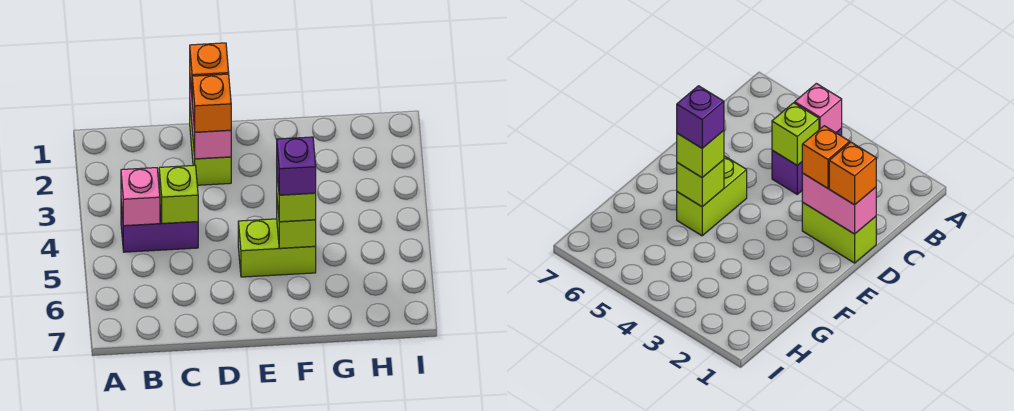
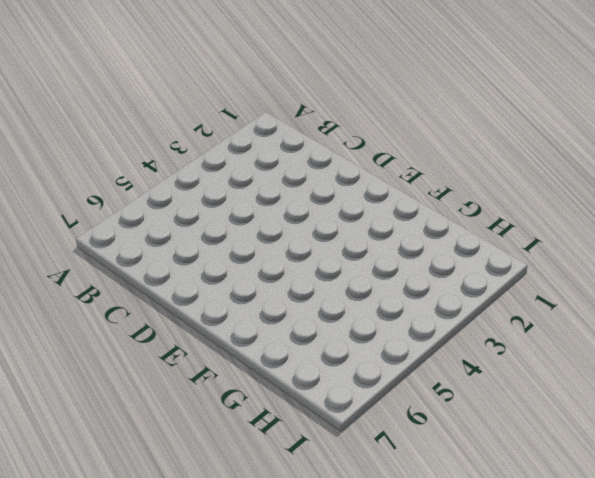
none -> purple 1x2 brick [121,203,198,252]
none -> lime 1x2 brick [190,108,231,185]

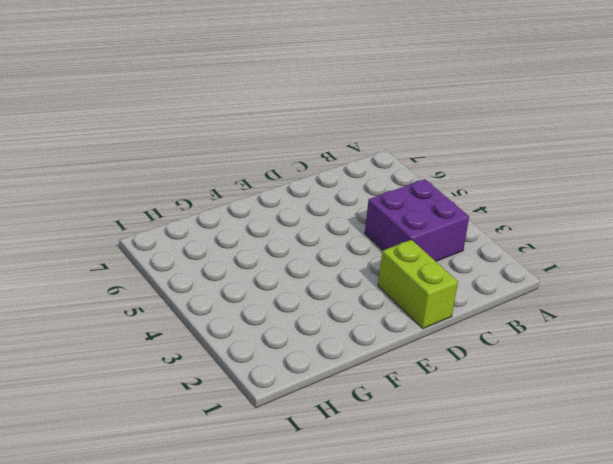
purple 2x2 brick [365,179,469,261] -> purple 1x2 brick [121,203,198,252]
none -> lime 1x2 brick [238,219,316,277]
none -> pink 1x1 brick [121,168,160,226]

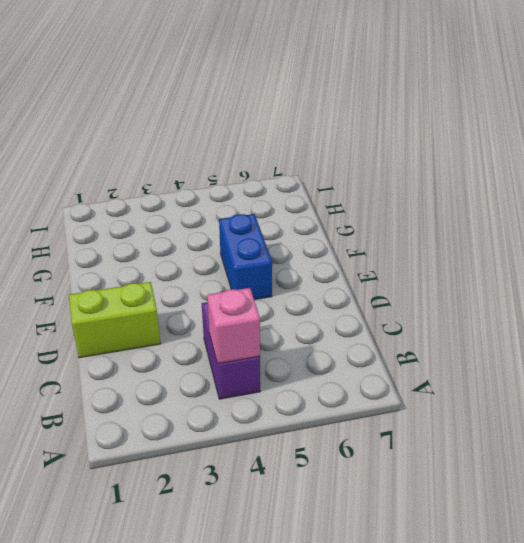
blue 1x2 brick [219,214,272,300] -> lime 1x2 brick [238,219,316,277]
none -> lime 1x1 brick [159,165,198,223]
none -> pink 1x2 brick [190,81,231,159]

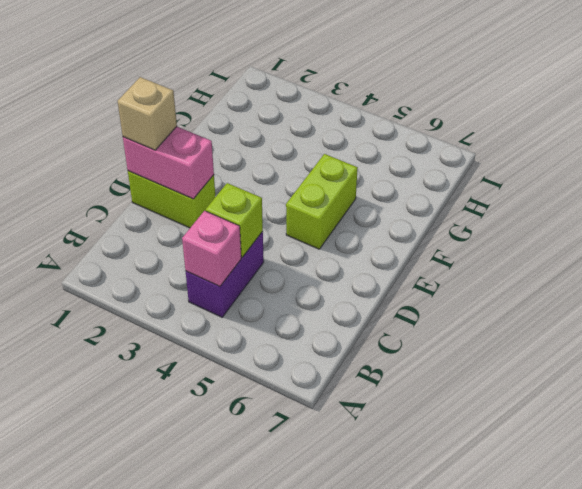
tan 1x1 brick [118,77,177,150] -> orange 1x1 brick [190,43,229,93]
none -> lime 1x1 brick [277,202,316,248]
none -> orange 1x1 brick [192,74,231,132]

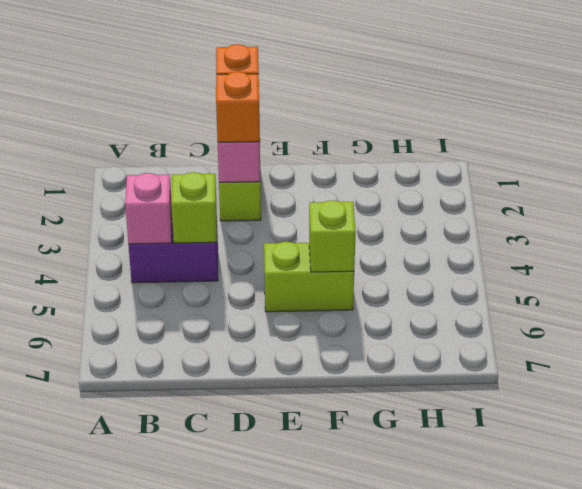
none -> lime 1x1 brick [277,175,316,222]
none -> purple 1x1 brick [277,137,316,195]

